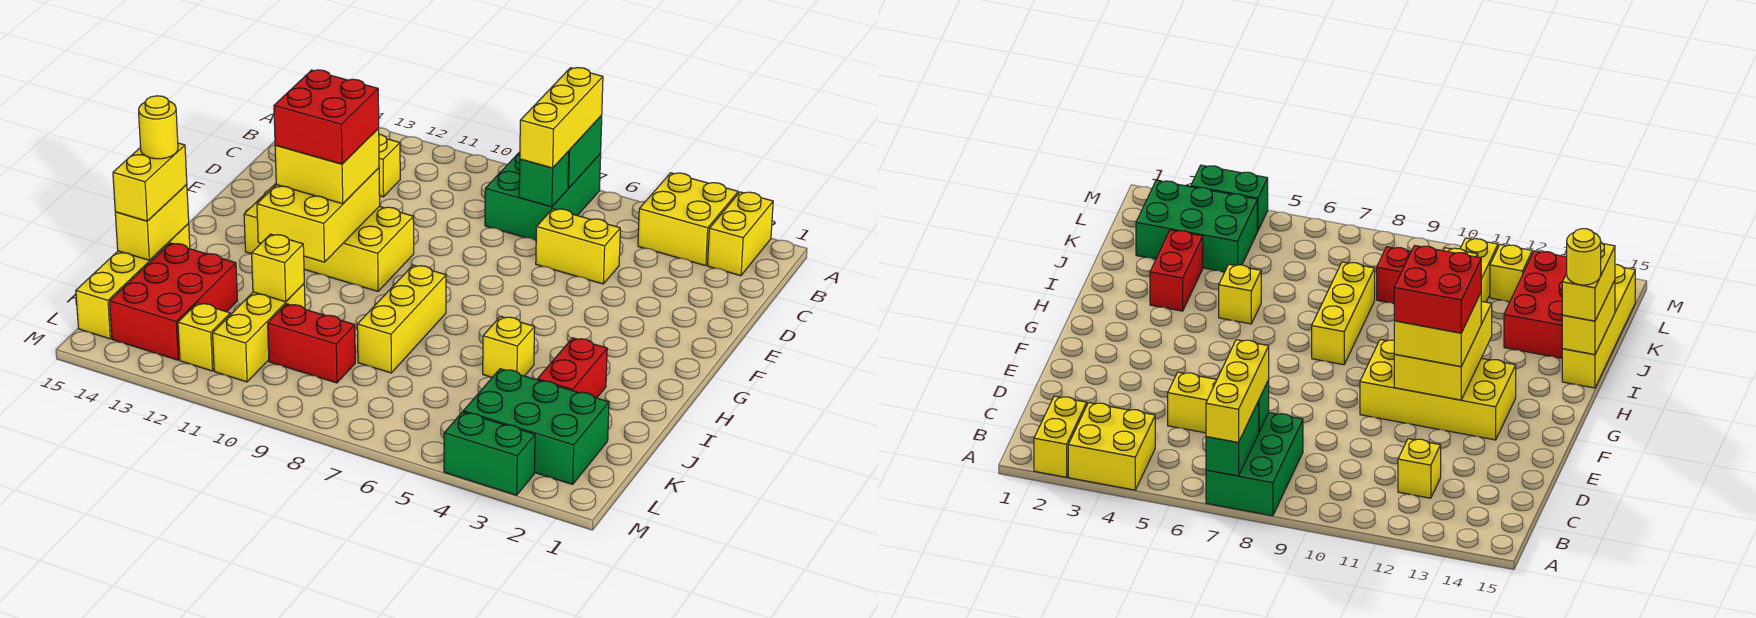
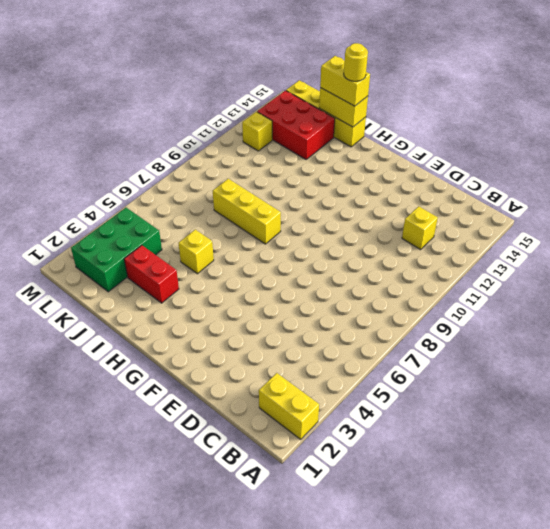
none -> yellow 2x2 brick [638,173,738,266]
none -> green 2x3 brick [485,152,601,240]
none -> yellow 1x2 brick [536,209,620,284]

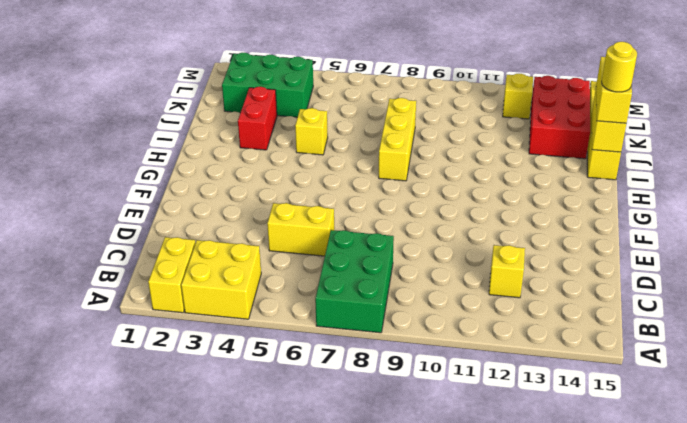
none -> yellow 2x4 brick [244,184,414,291]
none -> yellow 1x3 brick [213,284,305,382]
none -> red 1x2 brick [268,304,355,383]

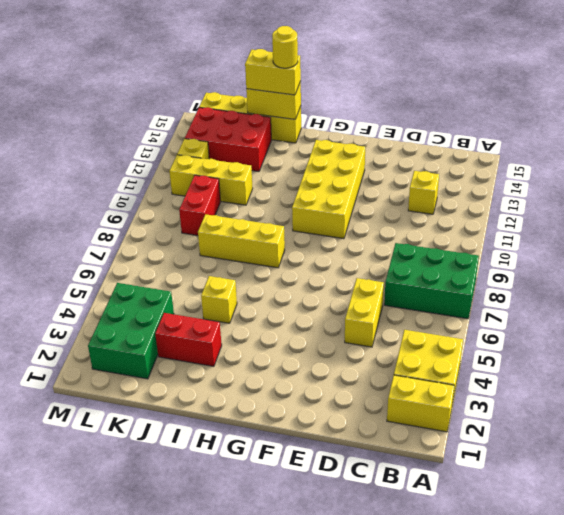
none -> green 1x2 brick [444,412,535,495]
none -> green 1x2 brick [568,115,602,188]
none -> green 1x1 brick [519,151,569,207]

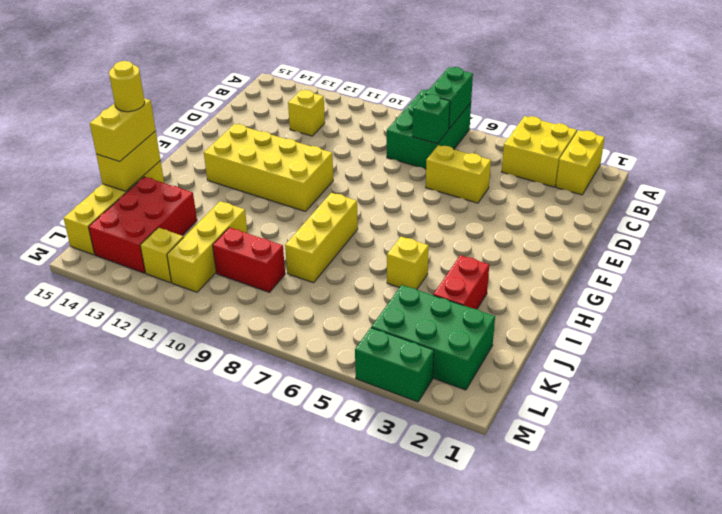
none -> yellow 2x3 brick [257,168,380,262]
none -> yellow 1x1 brick [252,234,304,302]
none -> yellow 1x3 brick [520,68,603,168]

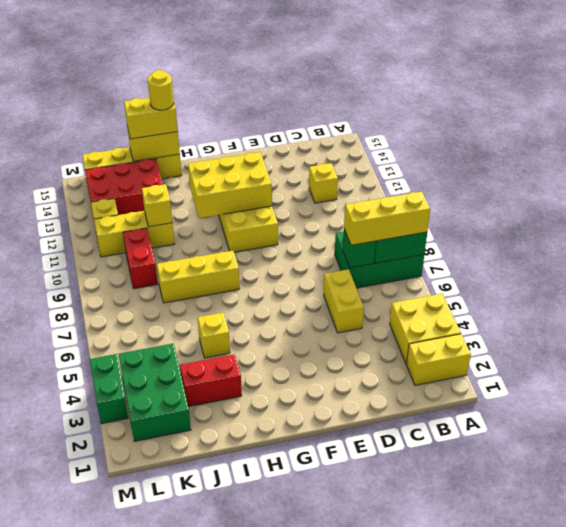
none -> yellow 2x2 brick [275,129,379,204]
none -> red 2x2 brick [274,70,379,164]

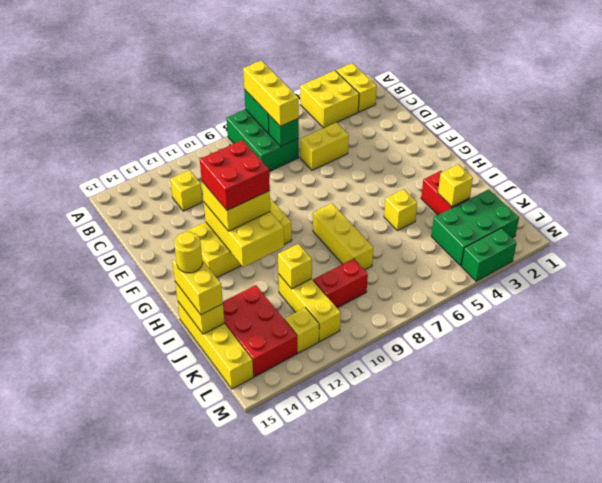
yellow 1x1 brick [438,164,473,207] -> none

